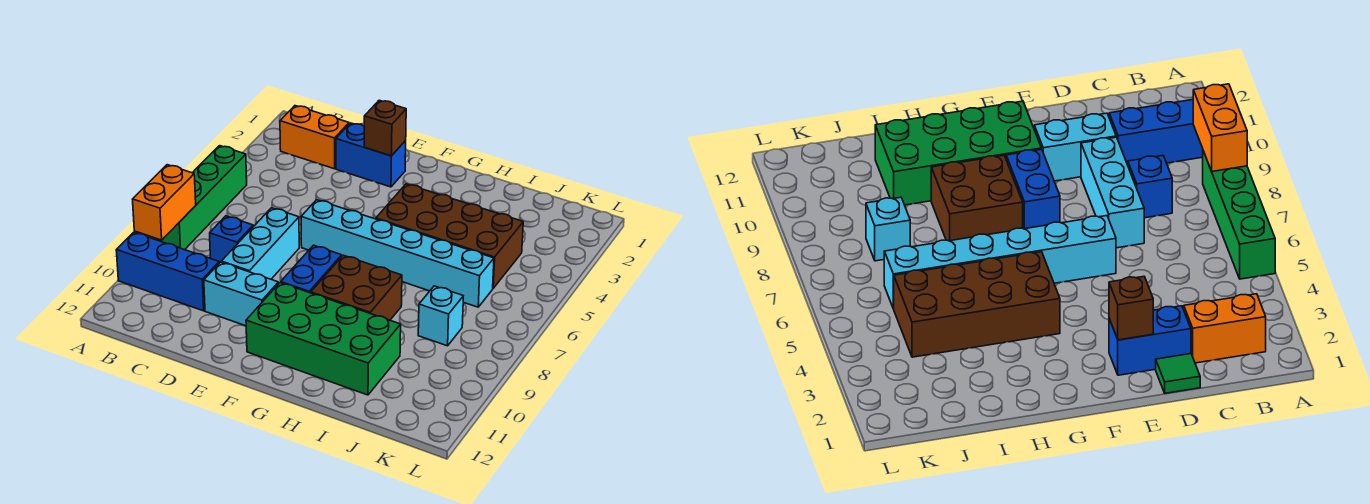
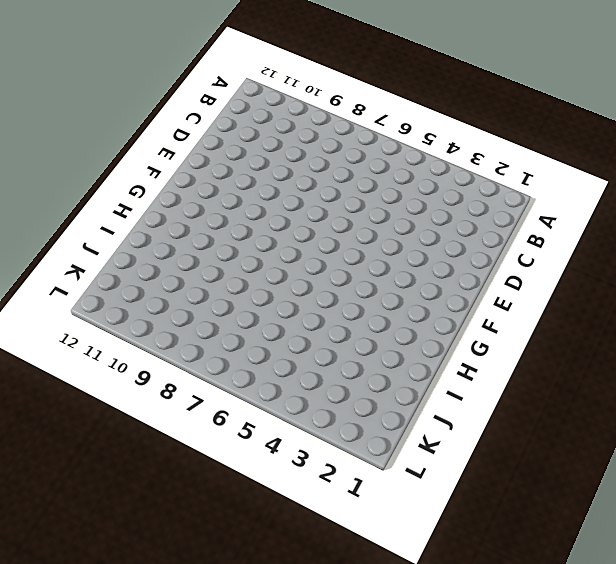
none -> green 1x4 brick [154,146,247,250]
none -> blue 1x3 brick [116,232,219,311]
none -> orange 1x2 brick [280,106,349,169]

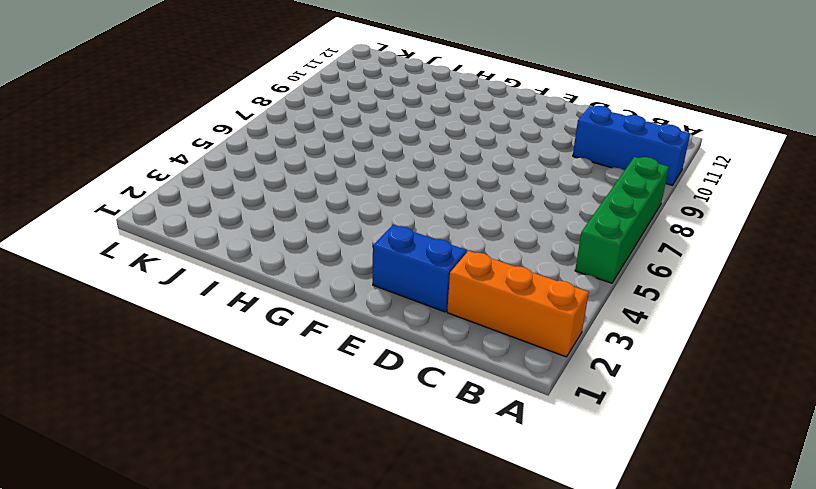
orange 1x3 brick [447,251,589,357] -> orange 1x2 brick [280,106,349,169]
none -> blue 1x1 brick [210,216,253,263]
none -> green 1x1 tile [1156,354,1200,393]
none -> cyan 1x3 brick [221,208,299,279]

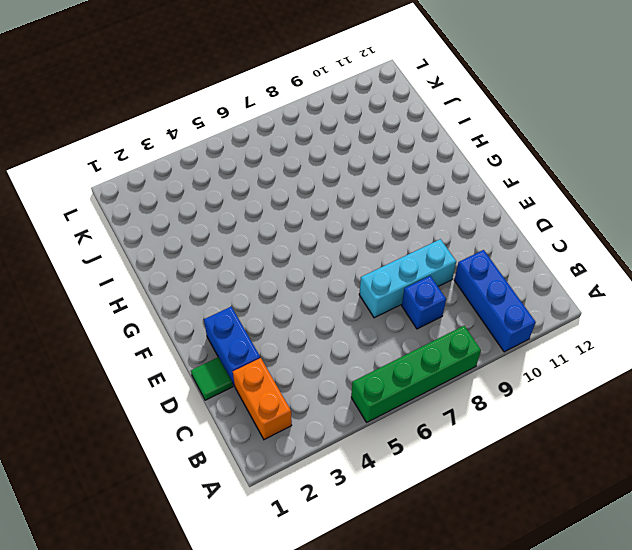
none -> cyan 1x2 brick [204,262,279,326]
none -> cyan 1x6 brick [301,200,494,307]
none -> blue 1x2 brick [281,245,342,293]

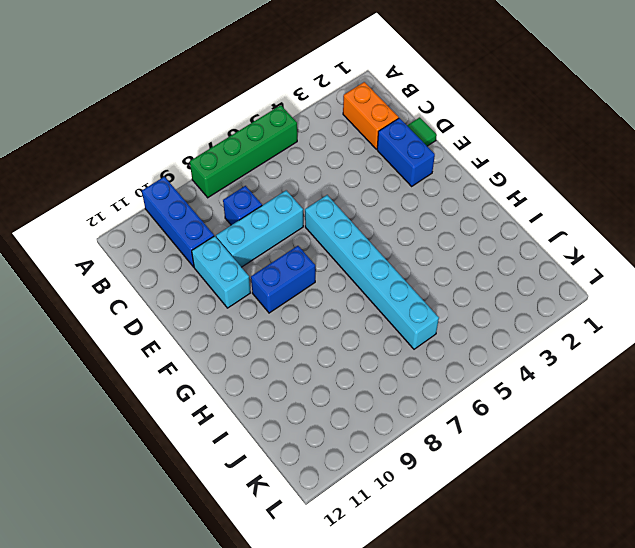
none -> green 2x4 brick [246,283,401,395]
none -> brown 2x4 brick [376,184,523,288]
none -> brown 2x2 brick [311,255,402,320]

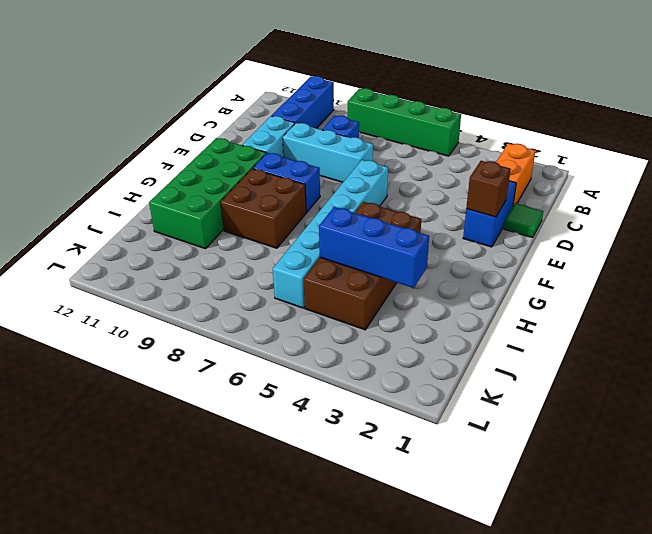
blue 1x3 brick [319,207,429,288] -> none
none -> cyan 1x1 brick [418,286,463,346]
none -> orange 1x2 brick [133,165,196,240]

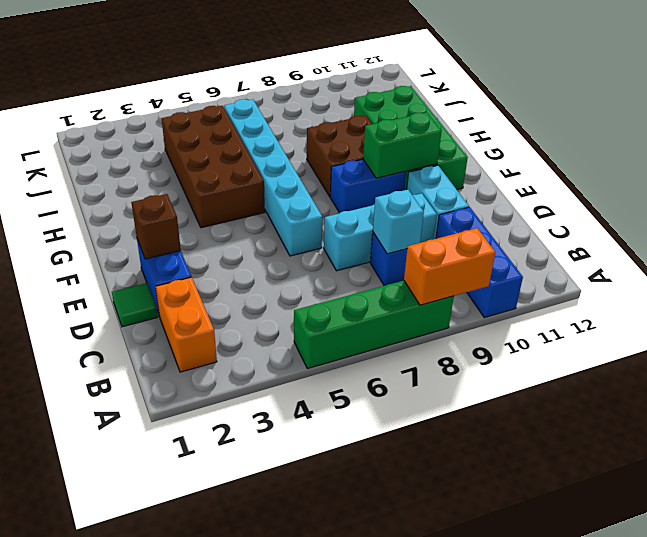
cyan 1x1 brick [373,190,424,254] -> cyan 1x1 brick moved to [418,286,463,346]
green 1x2 brick [363,112,441,178] -> none

